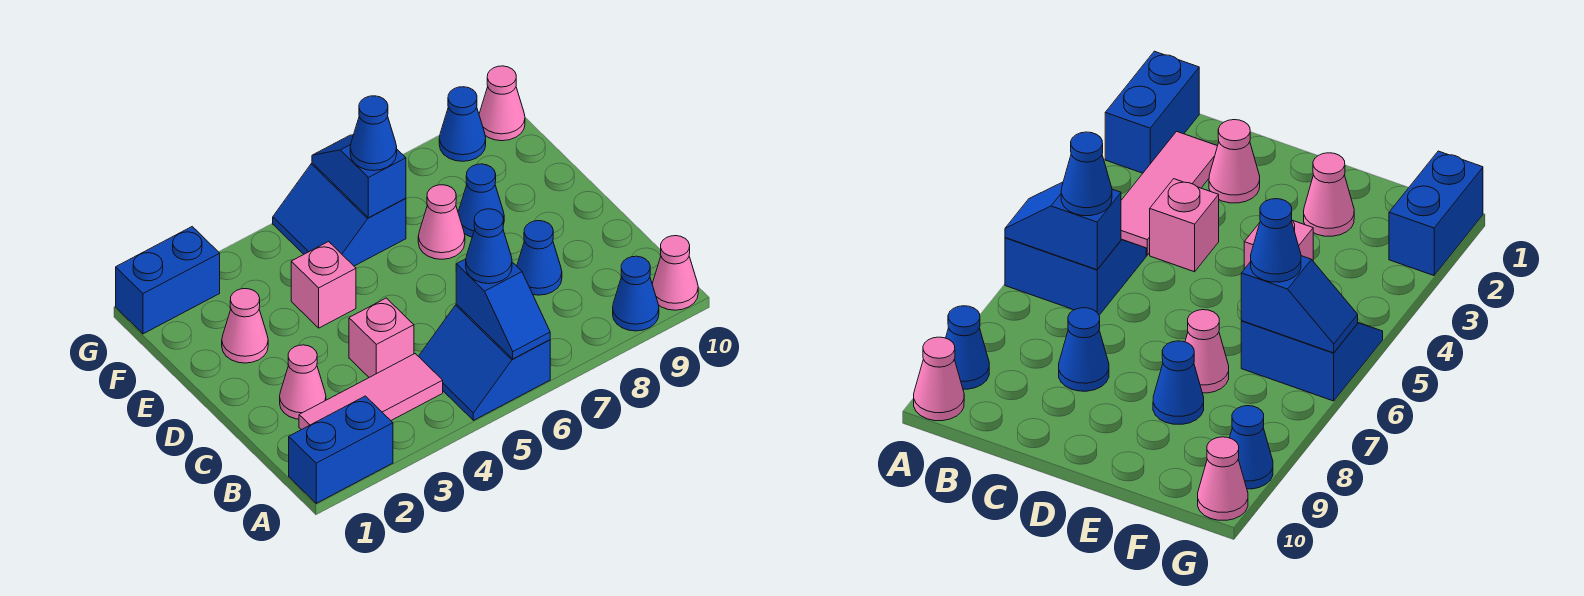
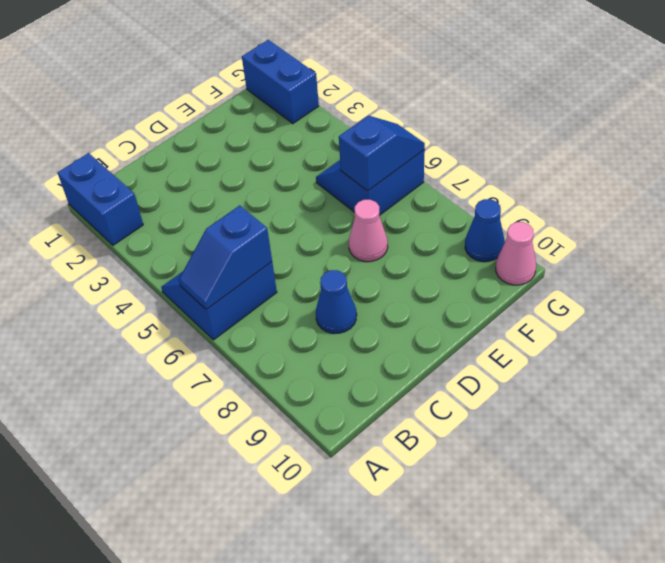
none -> blue 1x1 cone [613,256,659,331]
none -> pink 1x1 cone [652,236,698,310]
none -> pink 1x3 tile [299,354,443,430]

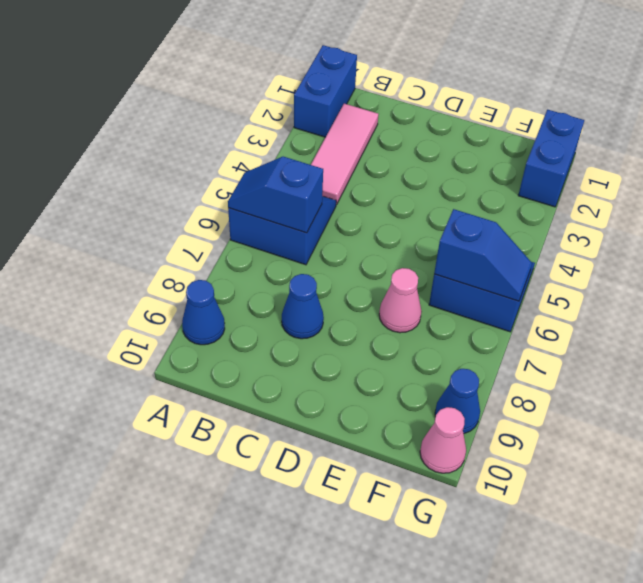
none -> pink 1x1 cone [652,236,698,310]
none -> pink 1x1 cone [280,345,326,419]
none -> pink 1x1 brick [349,298,414,377]

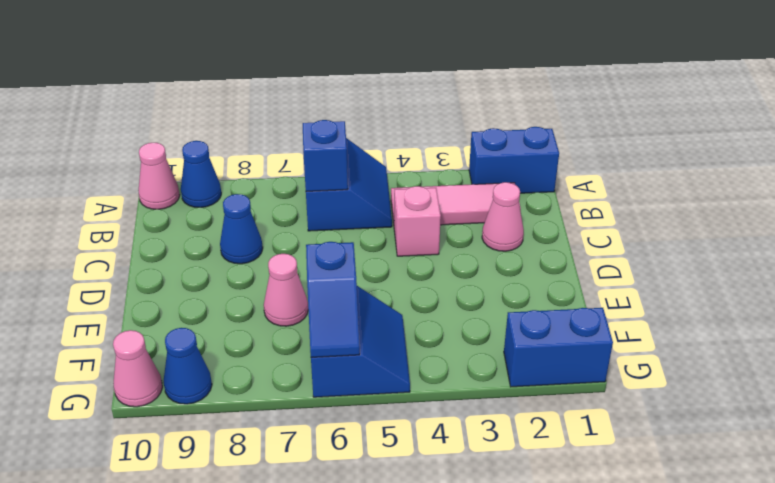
none -> pink 1x1 cone [222,289,268,363]
none -> pink 1x1 brick [291,242,356,328]
none -> blue 1x1 cone [458,164,504,237]

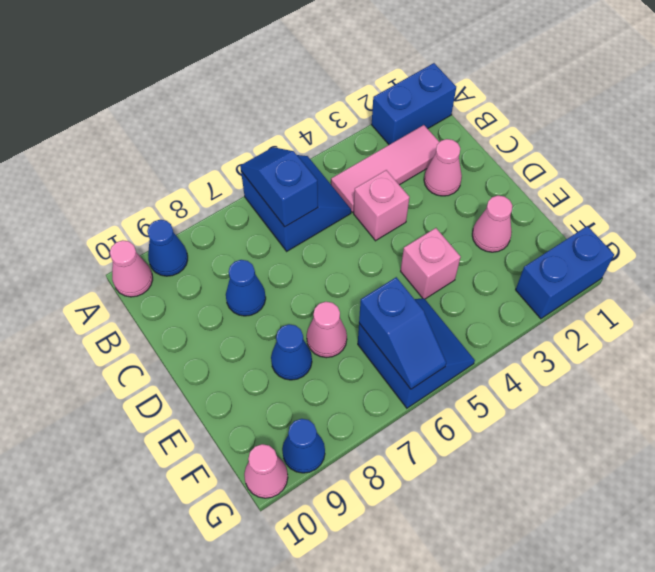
none -> blue 1x1 cone [466,209,512,284]
none -> blue 1x1 cone [350,96,397,171]

